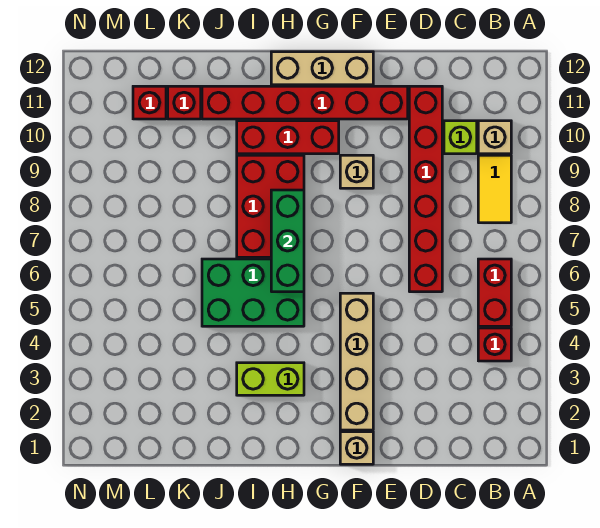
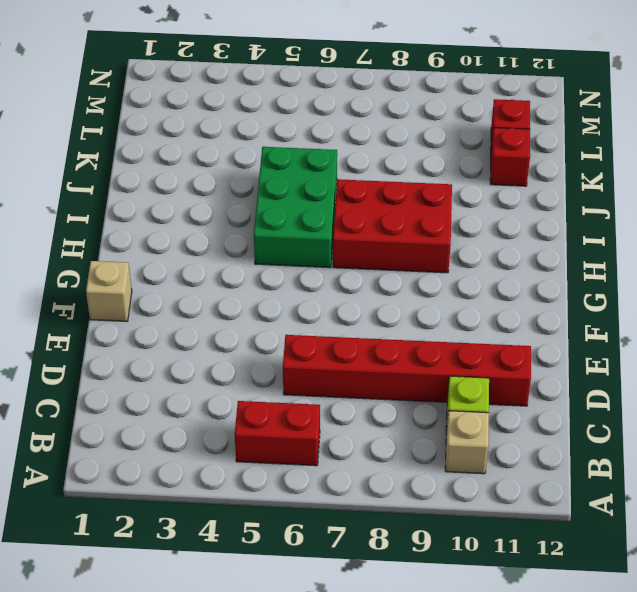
none -> red 1x1 brick [478,328,511,361]
none -> yellow 1x2 tile [478,155,511,223]
none -> red 1x6 brick [202,86,408,119]

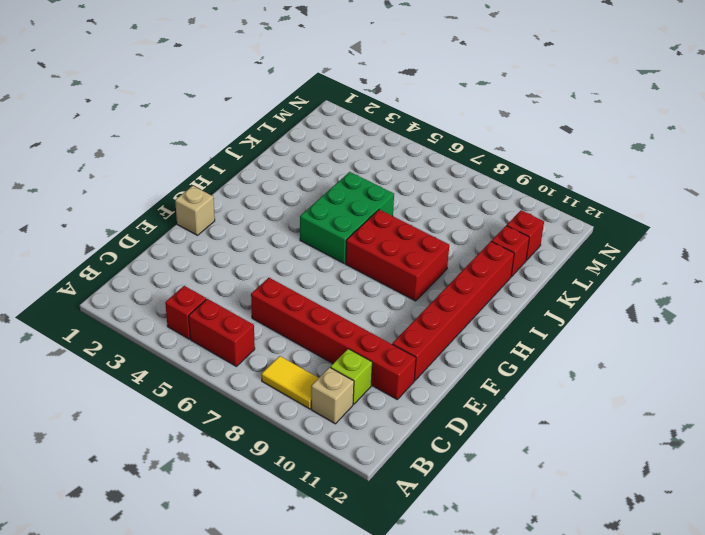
none -> tan 1x4 brick [340,293,373,430]
none -> tan 1x1 brick [340,155,373,188]
none -> tan 1x3 brick [271,52,373,85]

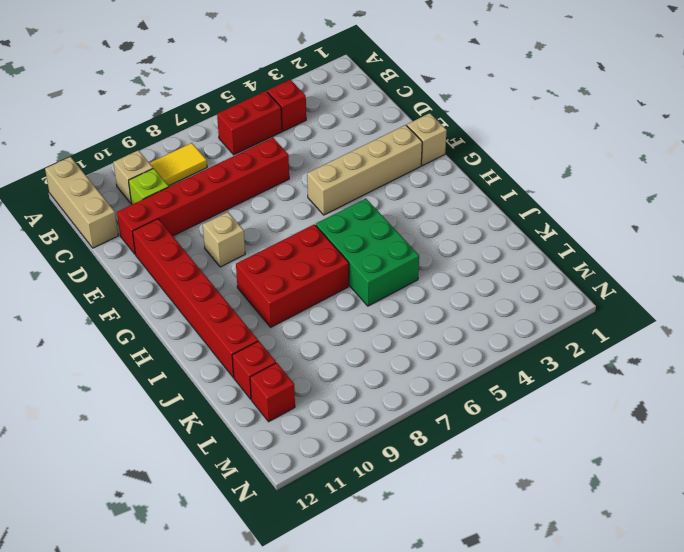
tan 1x3 brick [45,157,118,248] -> tan 1x3 brick moved to [271,52,373,85]
none -> red 1x3 brick [237,121,339,154]
none -> lime 1x2 brick [237,363,304,395]
none -> green 1x3 brick [271,190,304,292]

